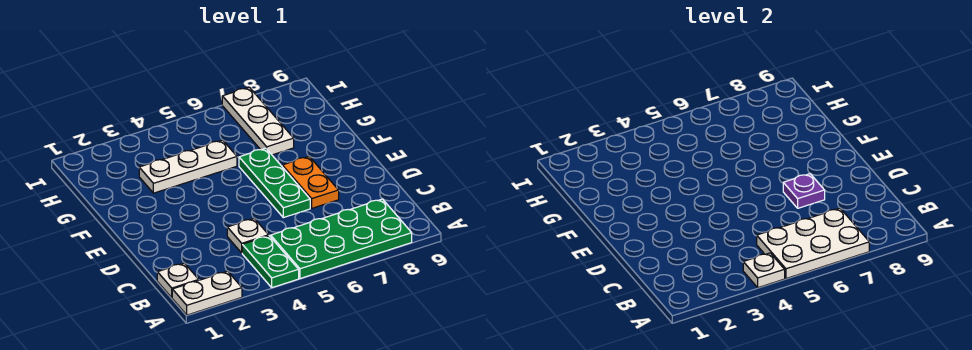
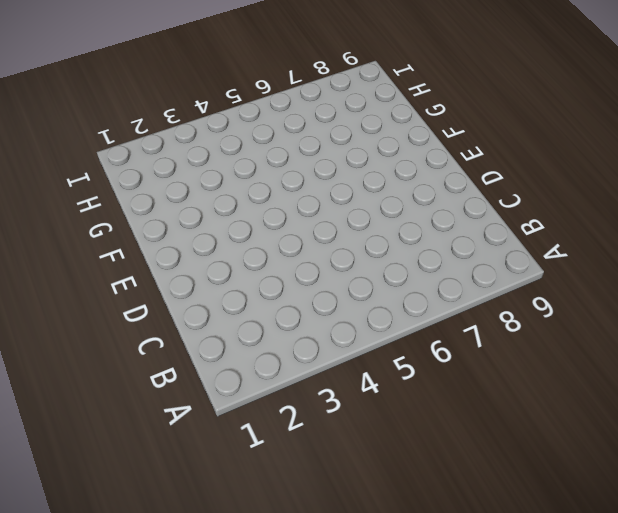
none -> white 1x2 plate [172,271,242,315]
none -> green 1x2 plate [242,236,299,288]
none -> green 2x4 plate [271,199,412,279]

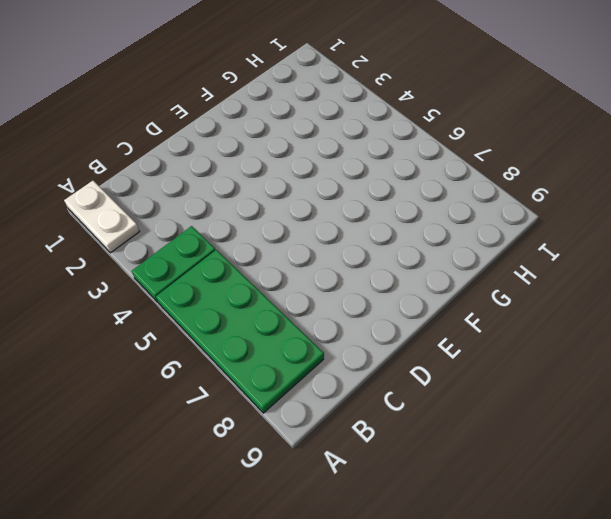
none -> white 1x1 plate [157,263,199,298]
none -> white 1x1 plate [227,218,269,253]
none -> green 1x3 plate [239,148,310,218]

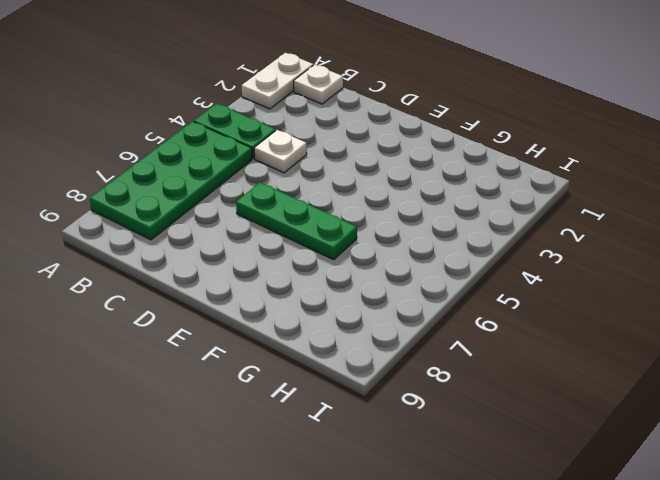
none -> orange 1x2 plate [282,157,339,208]
none -> white 1x3 plate [139,140,237,193]
none -> white 1x3 plate [222,87,294,155]

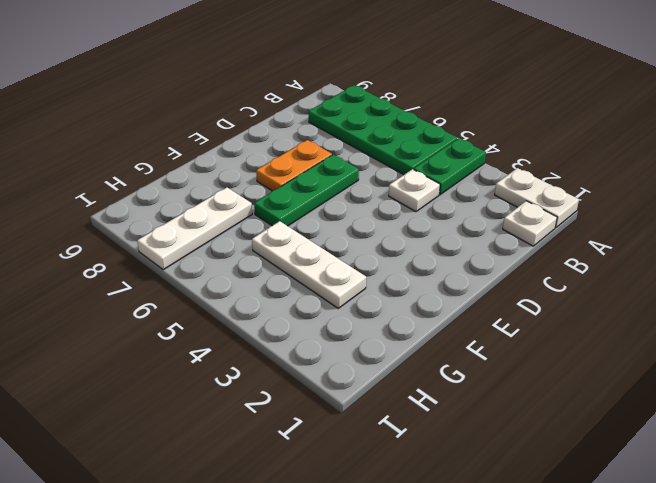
none -> white 1x1 plate [743,253,785,288]
none -> white 2x3 plate [757,208,869,279]
none -> purple 1x1 plate [783,174,825,208]

